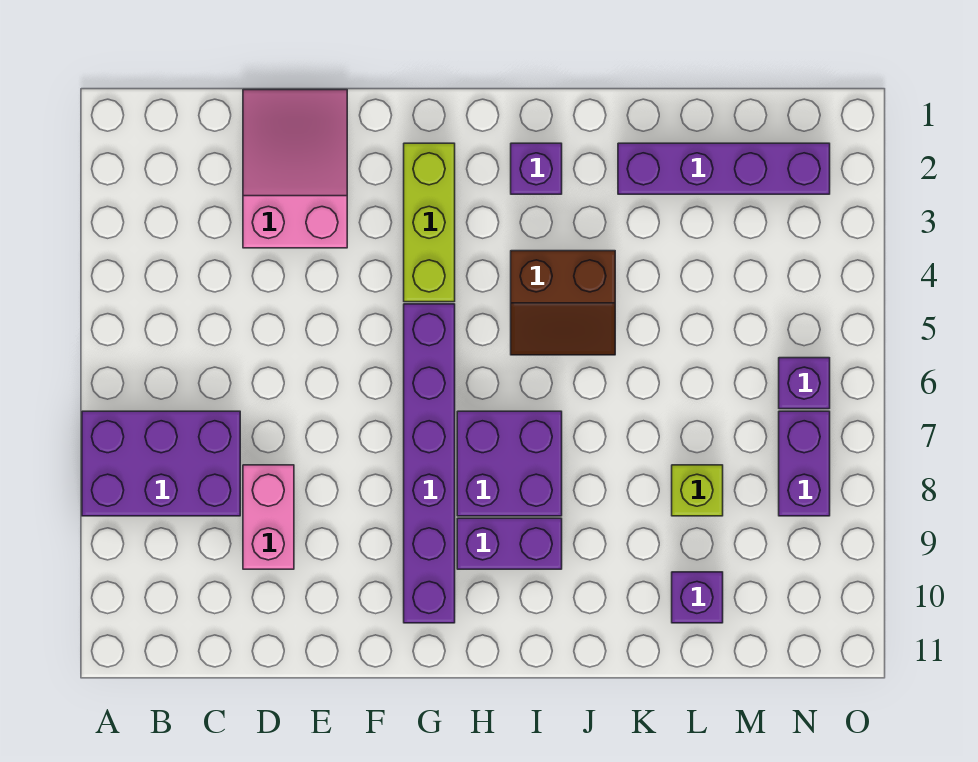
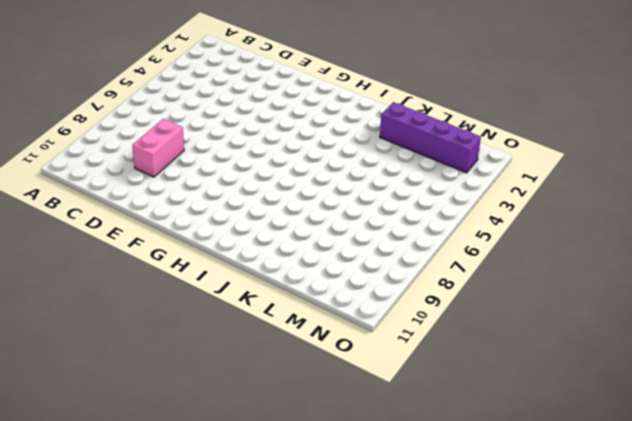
none -> purple 2x3 brick [82,411,240,516]
none -> pink 2x3 slope [243,90,347,248]
none -> lime 1x3 brick [404,143,455,302]

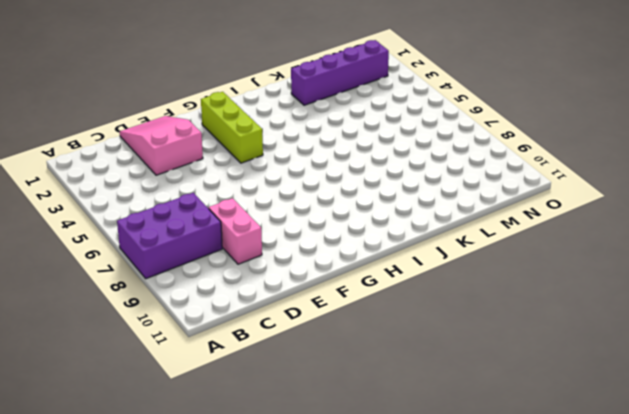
none -> purple 1x6 brick [404,304,455,623]
none -> purple 2x2 brick [457,411,562,516]
none -> purple 1x2 brick [457,518,562,569]

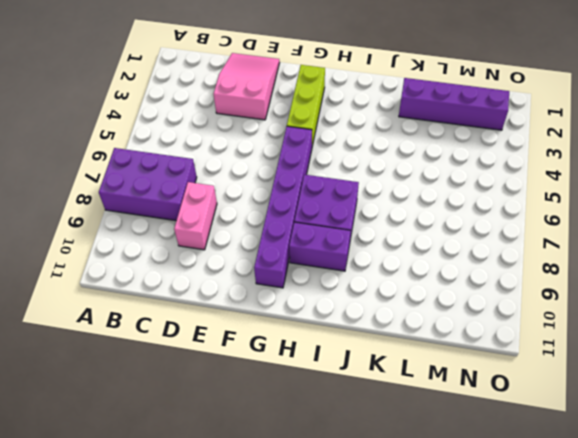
none -> purple 1x1 brick [511,143,562,194]
none -> brown 2x2 slope [511,251,615,355]
none -> lime 1x1 brick [672,465,723,516]

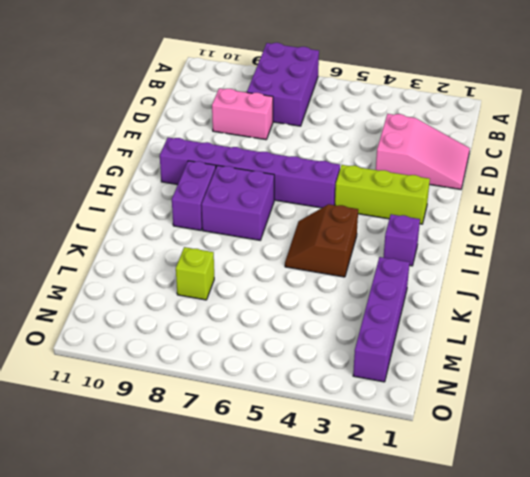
none -> purple 1x1 brick [672,572,723,623]
none -> purple 1x1 brick [779,358,830,409]
none -> purple 1x2 brick [779,411,830,516]

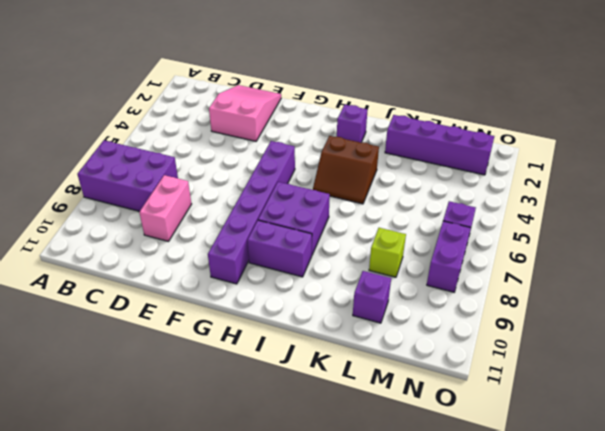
none -> lime 1x3 brick [404,143,455,302]

